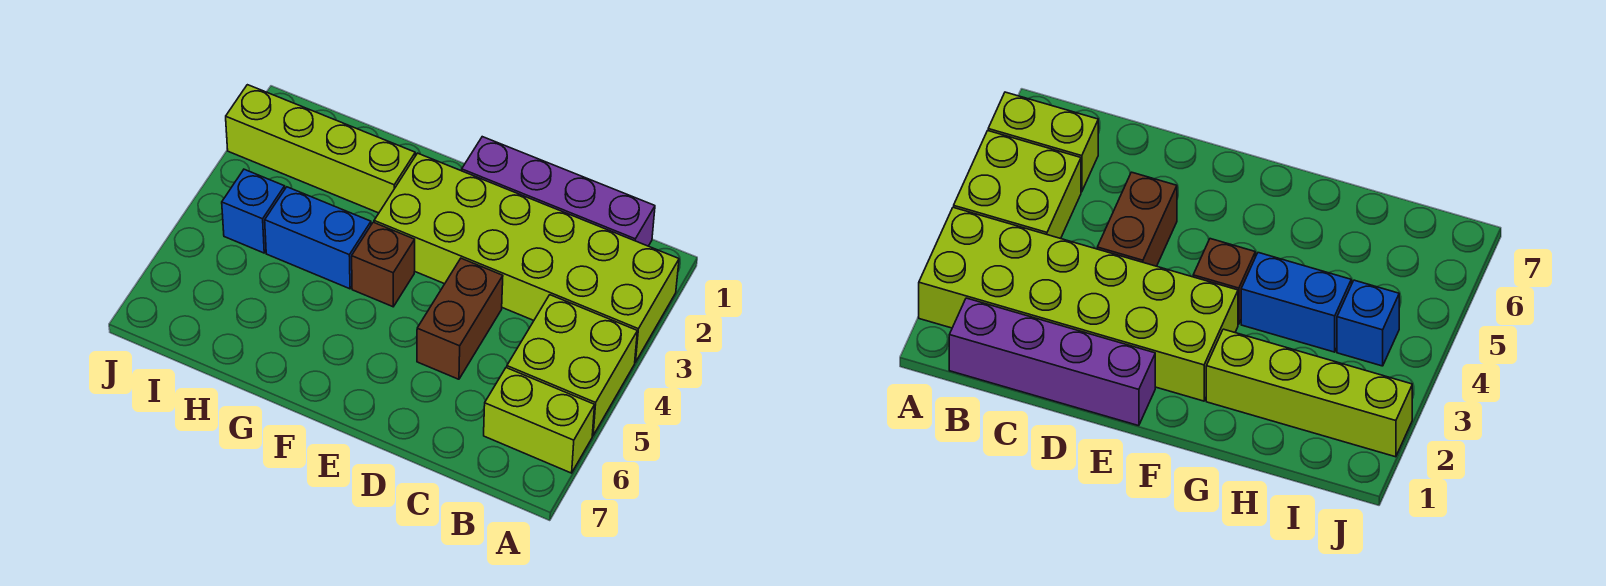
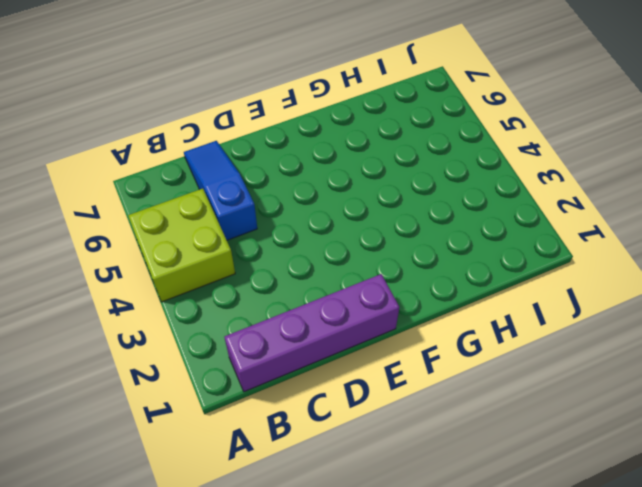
blue 1x3 slope [184,141,257,240] -> none
none -> lime 2x6 brick [374,153,679,362]
none -> lime 1x2 brick [484,368,595,473]

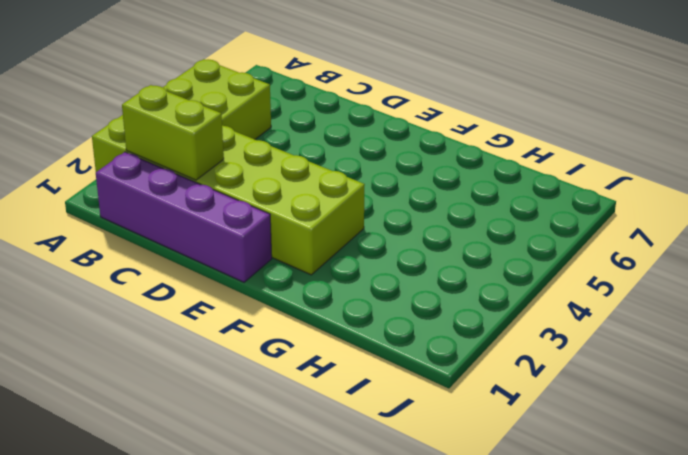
lime 1x2 brick [122,85,224,180] -> lime 1x2 brick moved to [484,368,595,473]
none -> brown 1x2 brick [417,258,503,379]
none -> brown 1x1 brick [352,222,415,307]

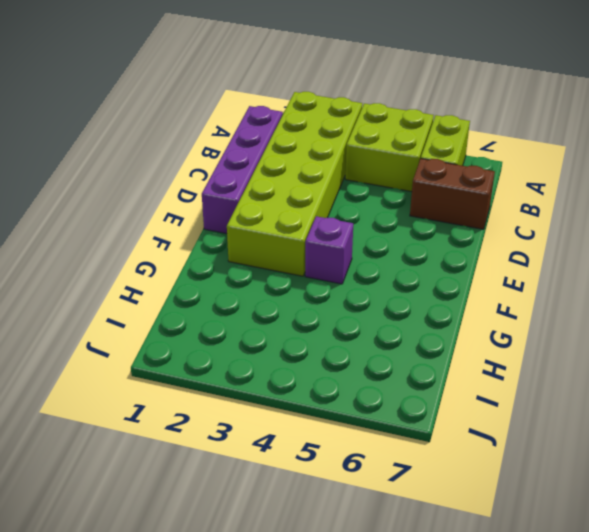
brown 1x2 brick [410,158,495,229] -> brown 1x2 brick moved to [417,258,503,379]
purple 1x1 brick [305,216,353,284] -> brown 1x1 brick [352,222,415,307]
none -> lime 1x4 brick [226,85,415,213]
none -> blue 1x2 brick [265,187,371,289]

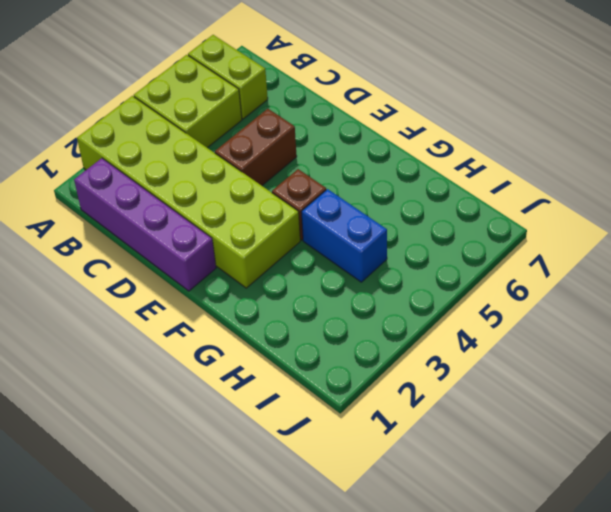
none -> lime 1x4 brick [226,85,415,213]
none -> blue 1x1 brick [222,169,285,253]

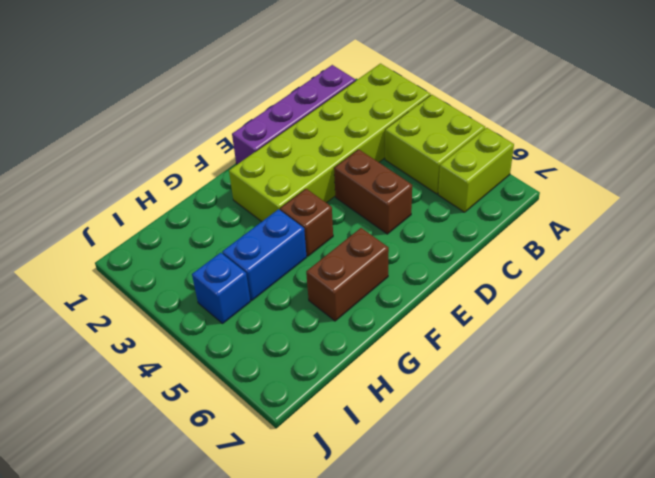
brown 1x2 brick [306,228,389,321] -> none
none -> lime 1x4 brick [226,85,415,213]

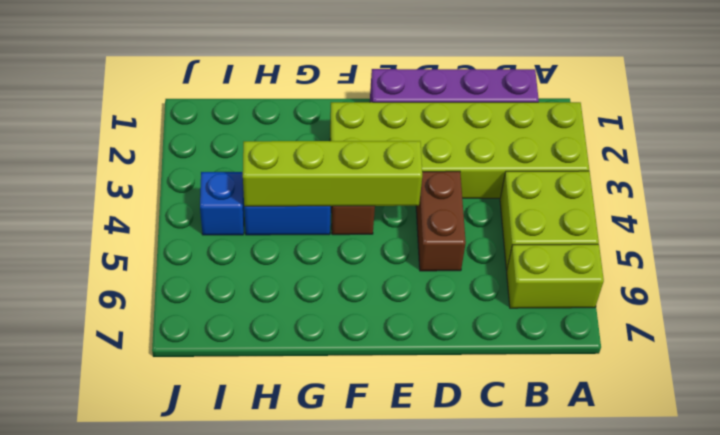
lime 1x4 brick [243,141,422,206] -> lime 1x4 brick moved to [226,85,415,213]

